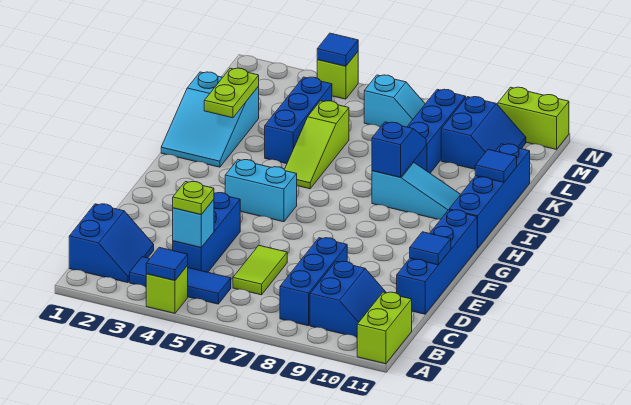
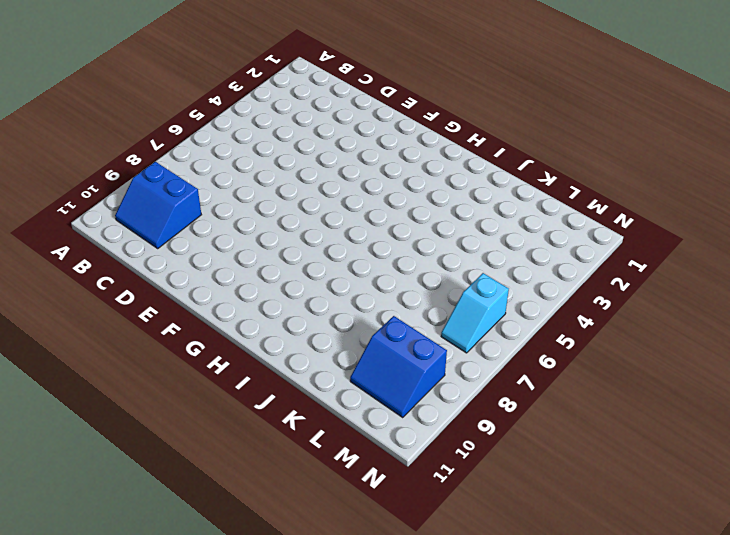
none -> lime 1x1 brick [146,266,188,313]
none -> lime 1x2 brick [357,292,412,364]
none -> blue 2x2 slope [69,204,154,283]

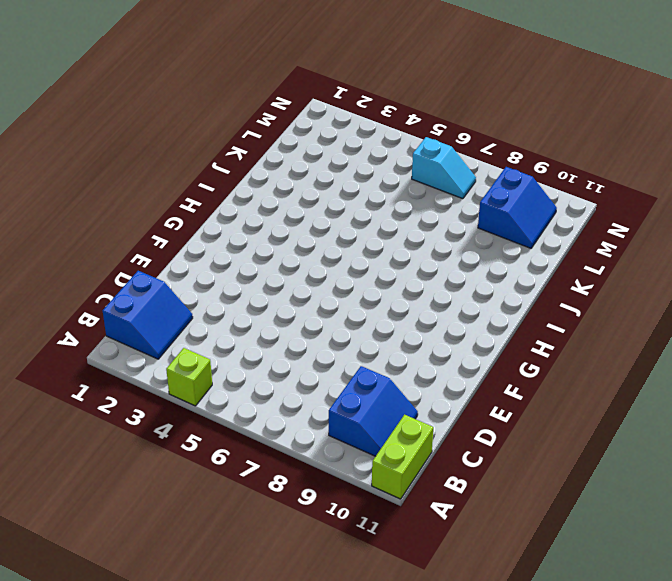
none -> blue 1x3 tile [130,257,231,304]
none -> blue 1x3 brick [280,238,347,326]
none -> blue 1x3 brick [173,193,240,272]

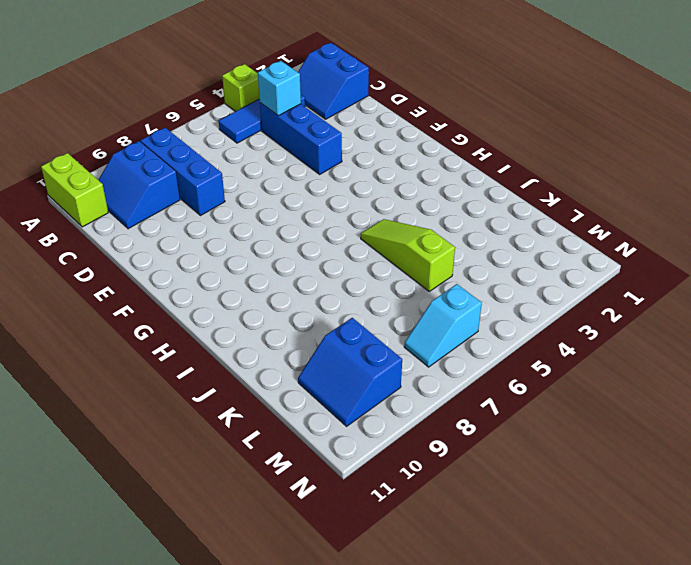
none -> lime 1x2 tile [233,245,287,295]
none -> blue 1x4 brick [397,210,477,314]
none -> cyan 1x2 brick [225,160,297,222]

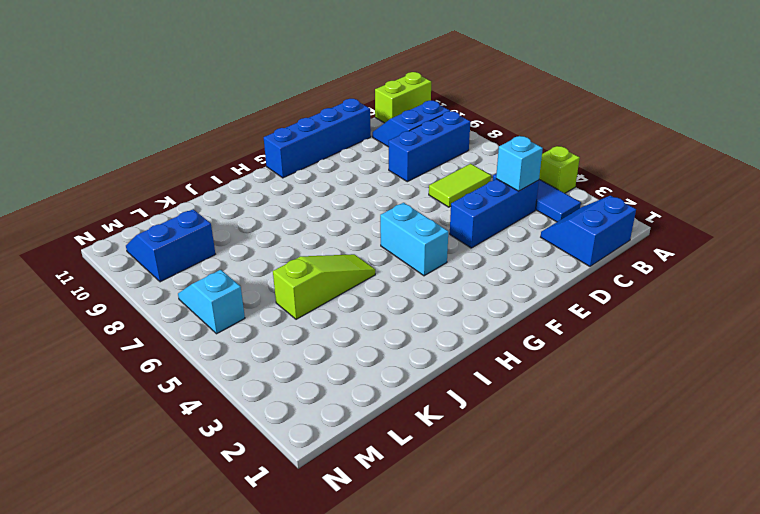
none -> blue 1x4 brick [449,144,530,248]
none -> cyan 2x3 slope [161,72,259,167]
none -> cyan 1x3 slope [372,162,461,219]

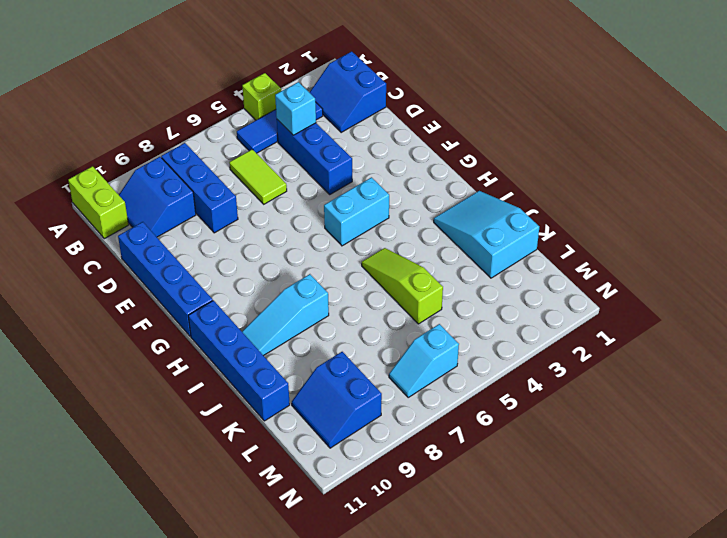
none -> blue 1x3 brick [265,77,332,164]
none -> blue 1x3 brick [407,89,466,173]
none -> lime 1x1 brick [317,52,358,99]

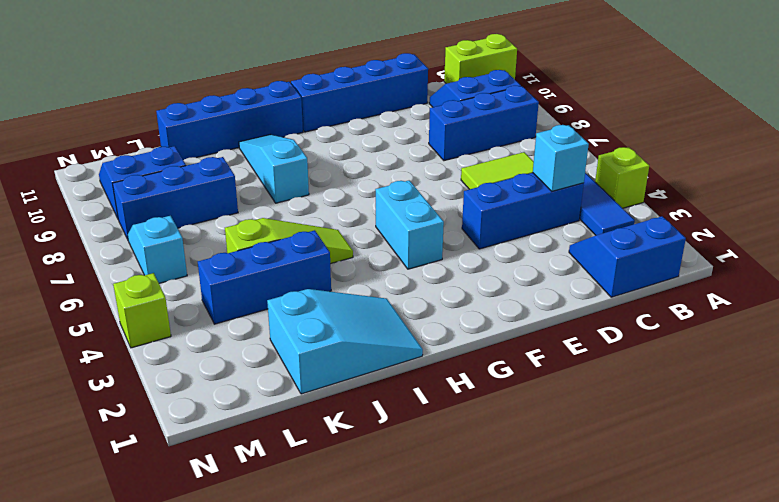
none -> lime 1x2 brick [498,87,569,150]
none -> blue 1x1 tile [146,247,188,280]
none -> blue 1x1 tile [410,232,451,265]

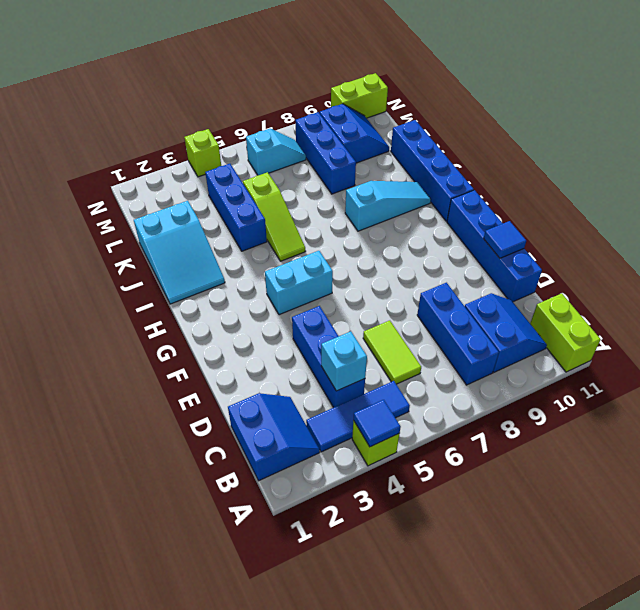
none -> blue 1x2 slope [372,122,426,177]
none -> lime 1x2 plate [204,68,259,118]
none -> blue 1x1 tile [475,149,517,182]

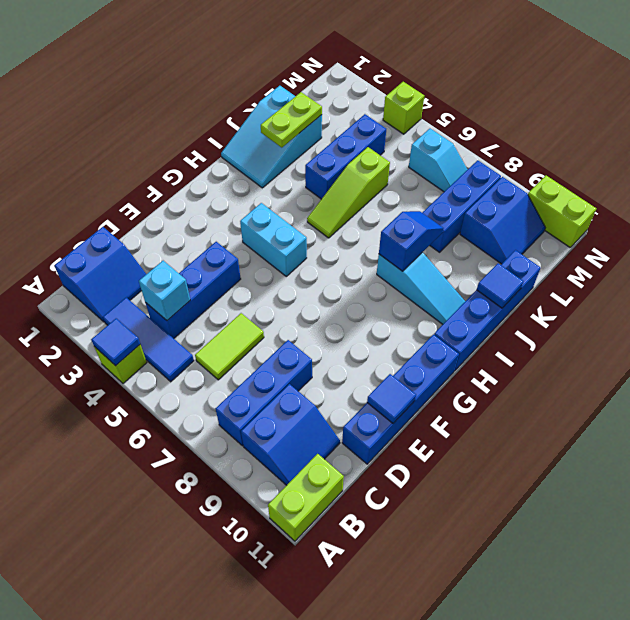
none -> blue 1x1 tile [317,33,358,66]
none -> lime 1x1 plate [173,182,214,214]

